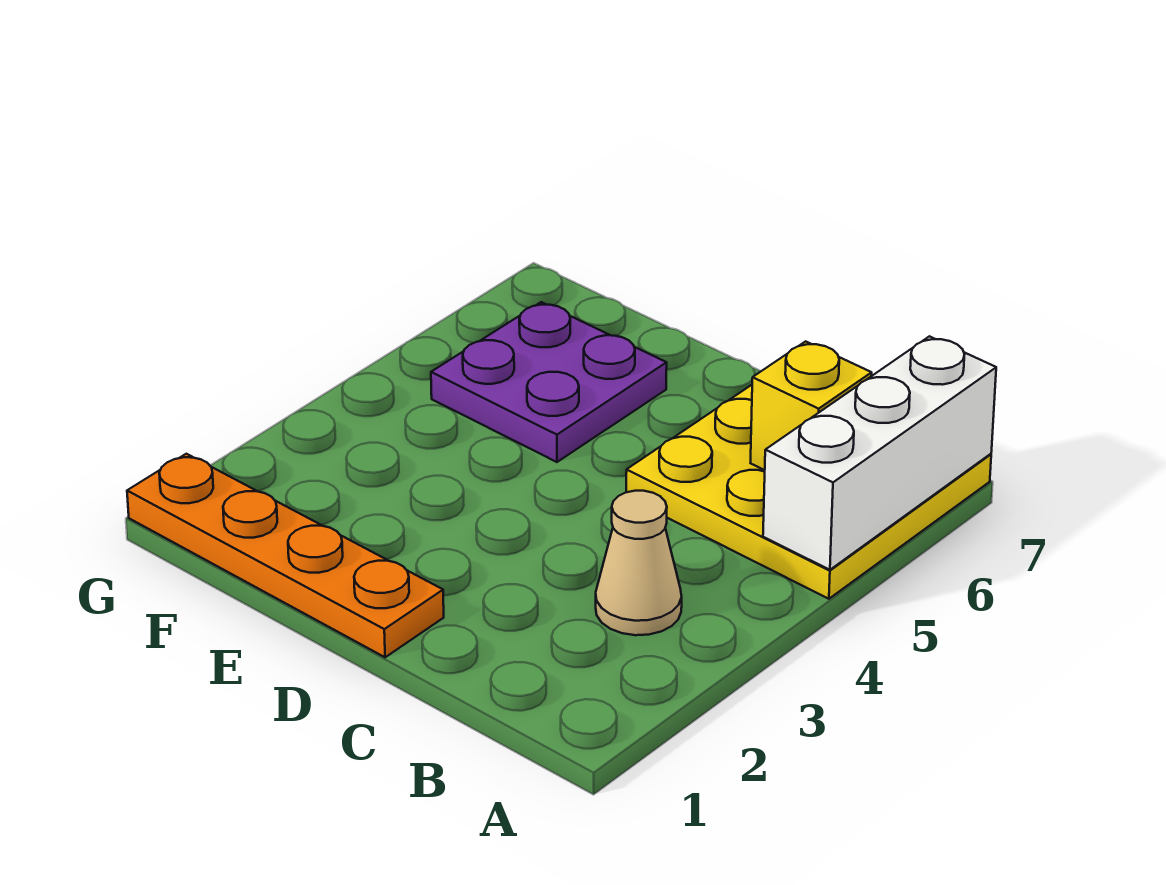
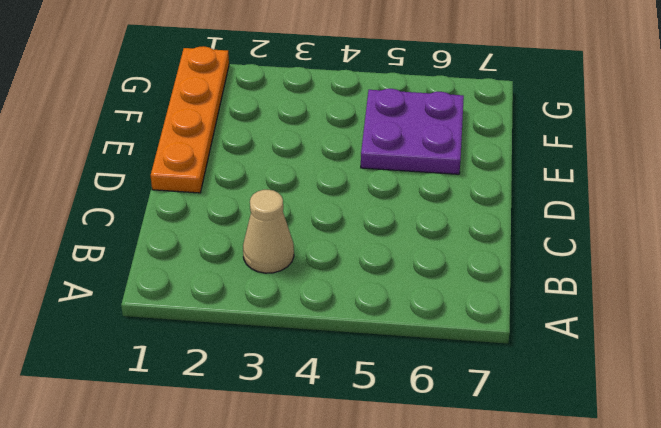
none -> yellow 3x3 plate [626,385,991,599]
none -> white 1x3 brick [763,336,996,570]

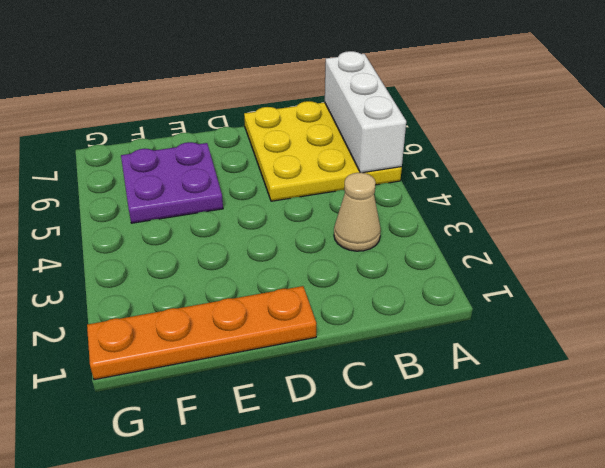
none -> yellow 1x1 brick [751,341,872,470]

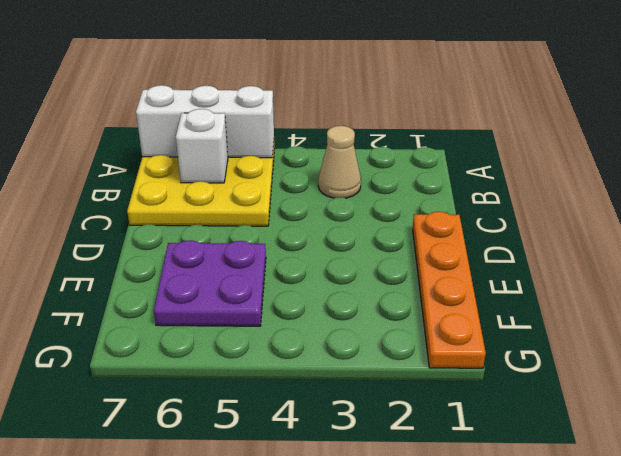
white 1x1 brick [176,109,228,183] -> yellow 1x1 brick [751,341,872,470]

